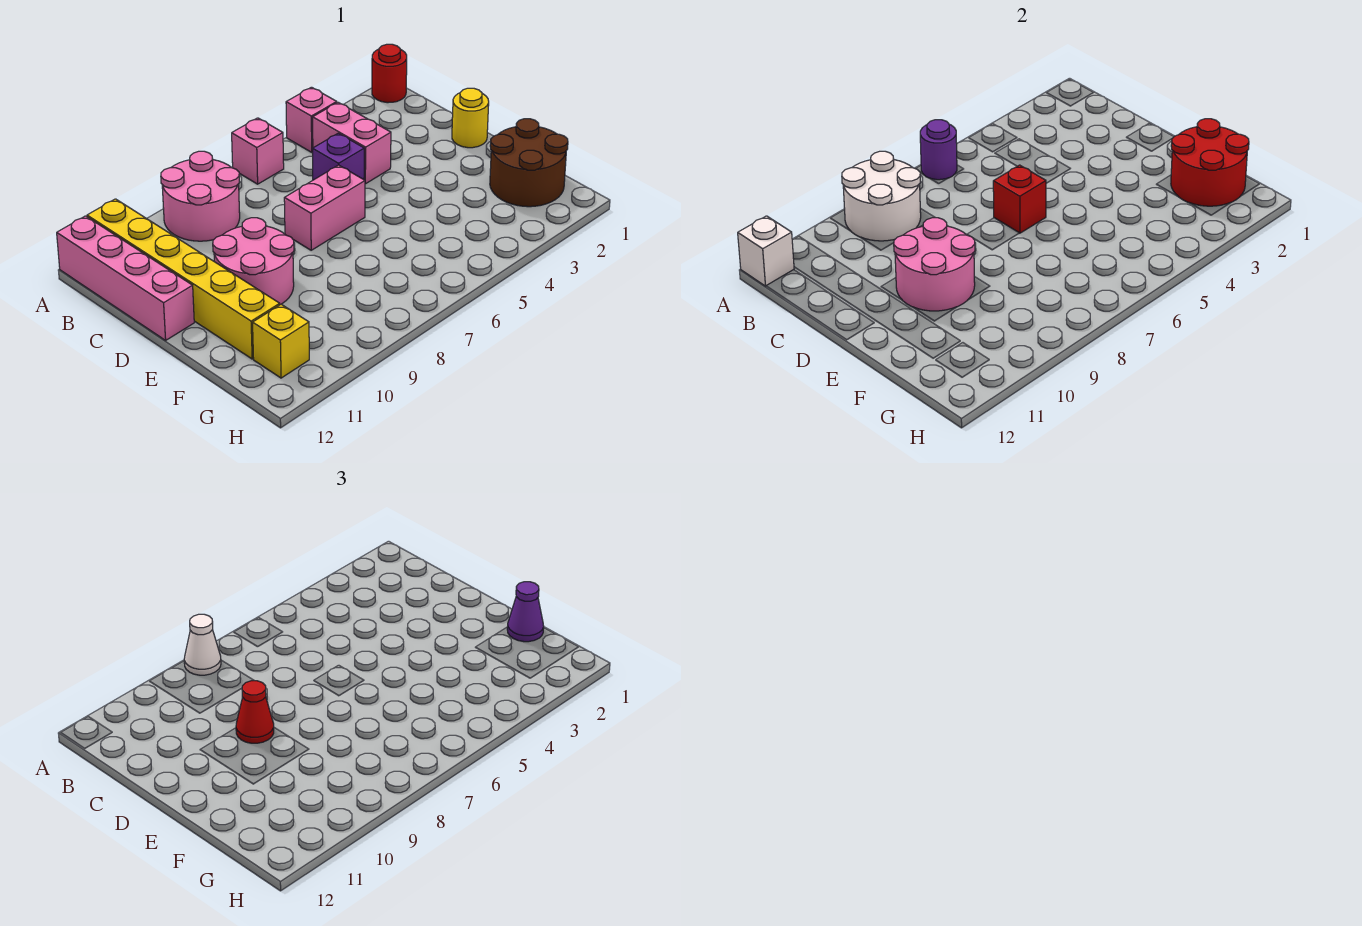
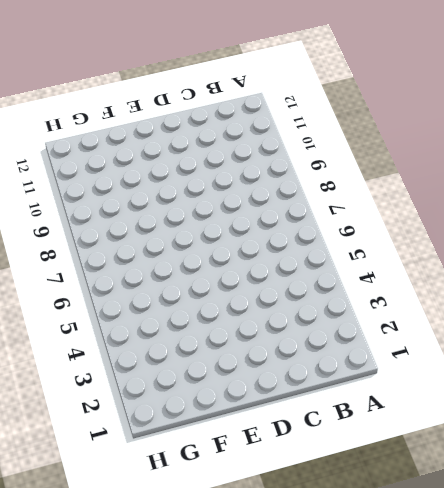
none -> red 1x1 round brick [372,44,407,103]
none -> pink 1x1 brick [286,87,337,152]
none -> pink 1x1 brick [232,118,284,184]

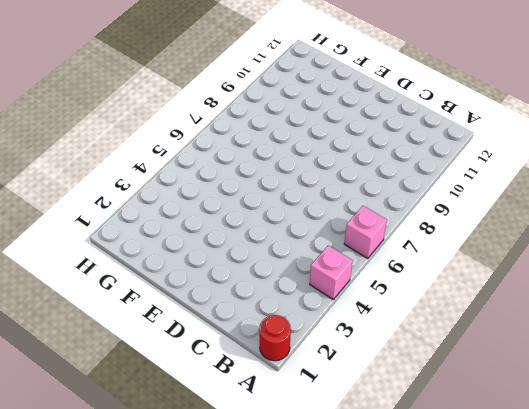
none -> pink 2x2 round brick [161,151,240,241]
none -> yellow 1x6 brick [87,199,280,359]
none -> pink 1x4 brick [57,216,194,340]

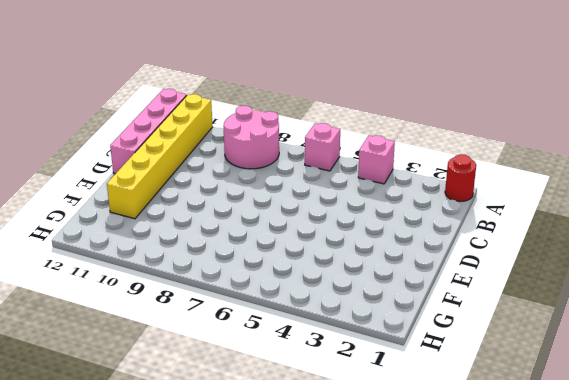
none -> pink 1x2 brick [313,102,391,184]
none -> purple 1x1 brick [313,133,364,180]
none -> yellow 1x1 round brick [452,88,489,148]

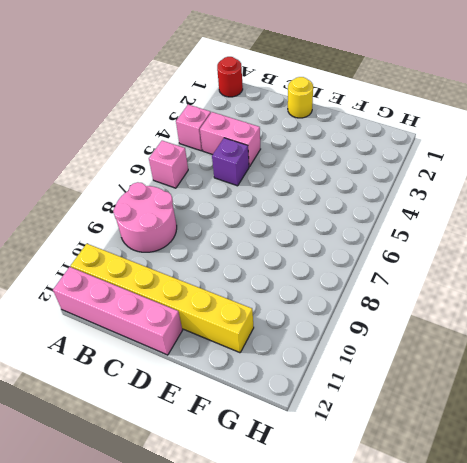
none -> pink 1x2 brick [284,165,365,250]
none -> pink 2x2 round brick [213,218,294,305]
none -> brown 2x2 round brick [490,119,568,207]

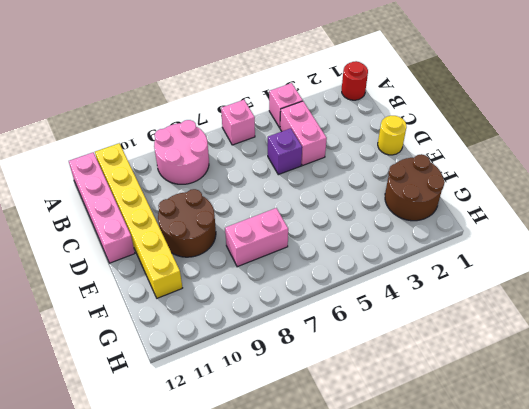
brown 2x2 round brick [158,189,216,257] -> pink 2x2 round brick [213,218,294,305]
pink 1x2 brick [225,208,288,267] -> pink 1x2 brick moved to [284,165,365,250]
none -> yellow 1x1 brick [253,304,309,378]
none -> purple 1x1 round brick [920,120,957,180]
none -> white 2x2 round brick [842,151,921,241]

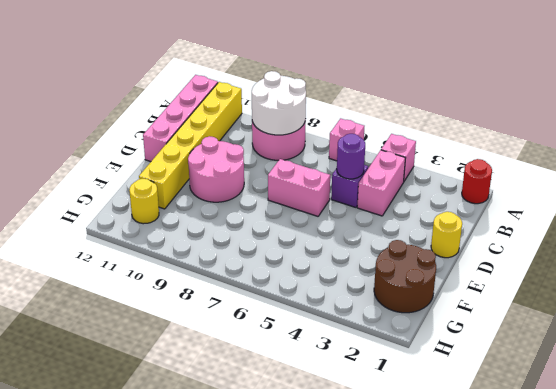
purple 1x1 round brick [337,134,365,179] -> purple 1x1 round brick moved to [920,120,957,180]
yellow 1x1 round brick [129,179,159,224] -> yellow 1x1 brick [253,304,309,378]
none -> white 1x1 brick [738,216,794,286]
none -> red 1x1 brick [993,165,1046,233]
none -> pink 2x2 round brick [894,218,975,311]

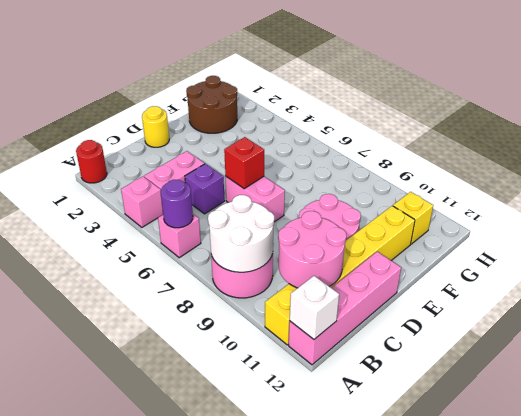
pink 2x2 round brick [278,211,346,288] -> pink 2x2 round brick moved to [894,218,975,311]
none -> red 2x2 round brick [1171,119,1249,206]
none -> white 1x1 cone [184,614,221,675]
none -> red 1x1 cone [236,681,274,743]

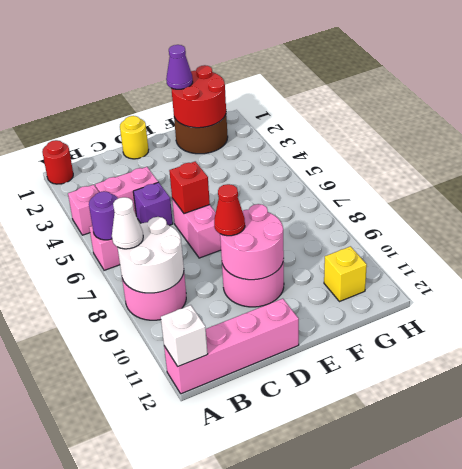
none -> yellow 1x6 brick [87,199,280,359]

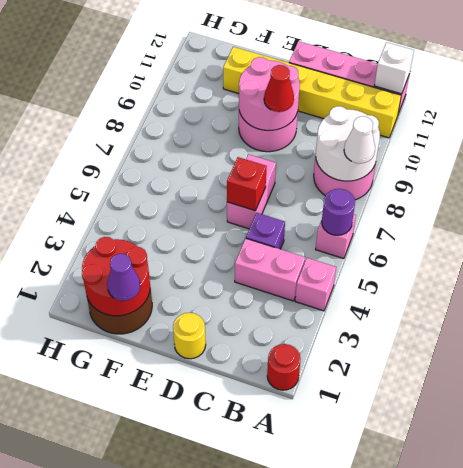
none -> yellow 1x1 brick [253,304,309,378]

